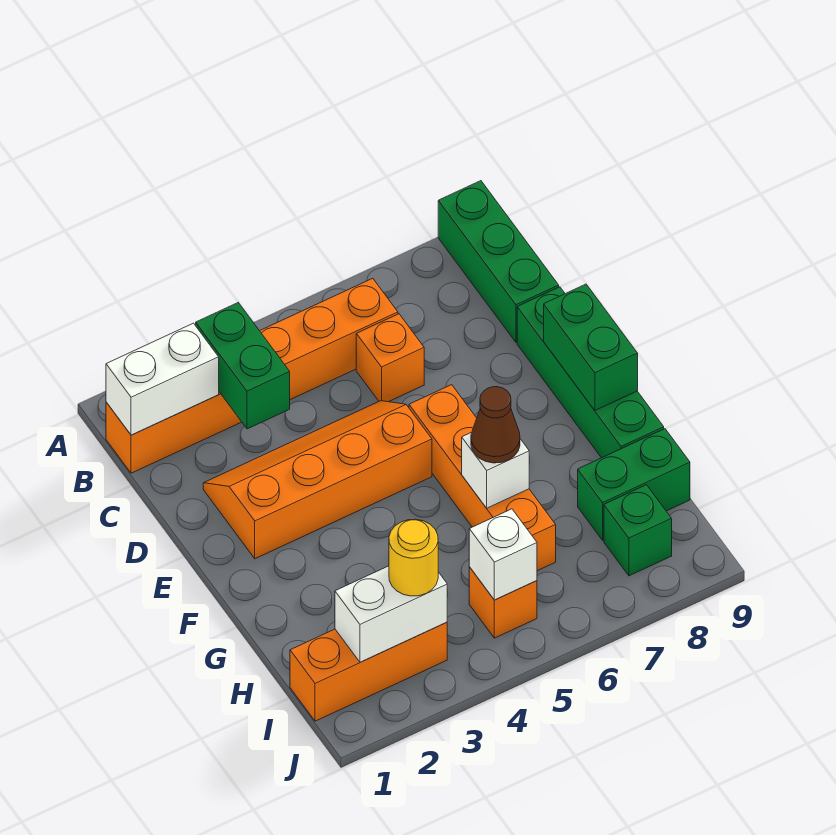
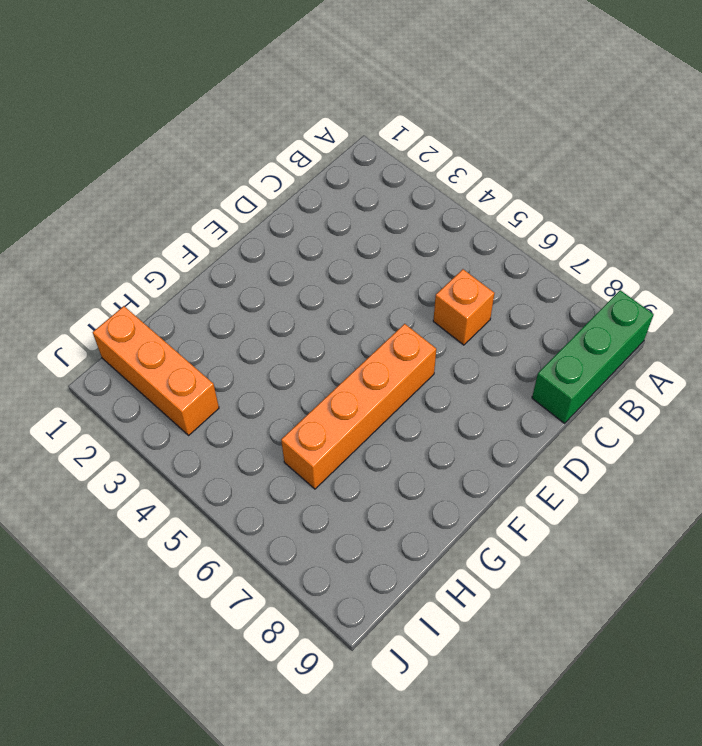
none -> orange 1x6 brick [106,278,398,473]
none -> orange 2x4 slope [203,401,432,559]
none -> green 1x4 brick [517,287,664,458]

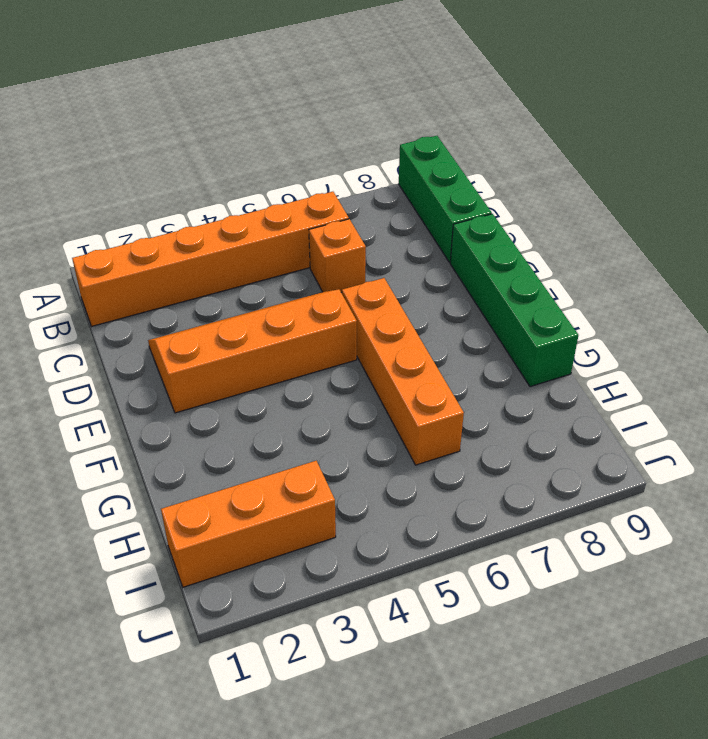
none -> green 1x2 brick [578,429,690,540]
none -> orange 1x1 brick [469,567,537,638]
none -> green 1x1 brick [604,485,672,576]

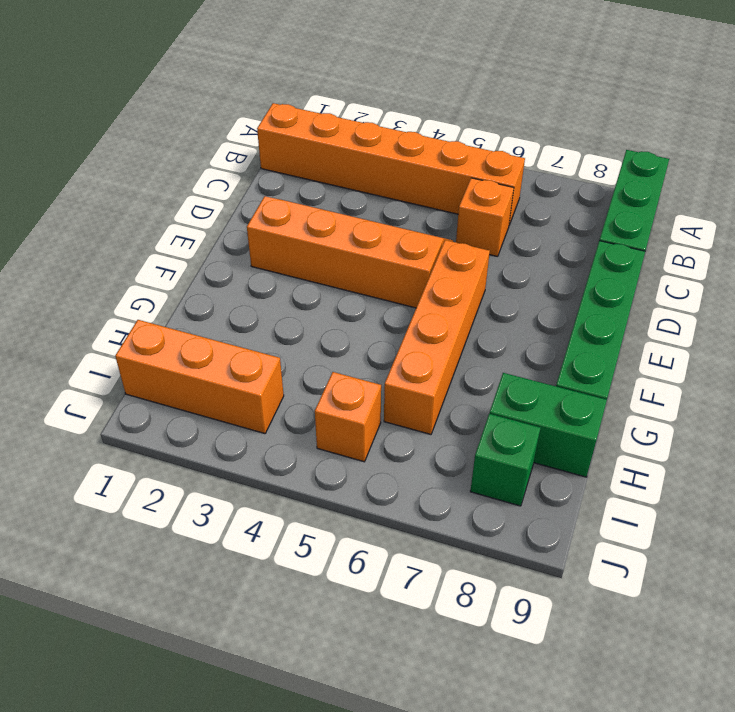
none -> white 1x2 brick [106,323,219,435]
none -> green 1x2 brick [196,303,290,429]
none -> green 1x2 brick [544,284,638,410]

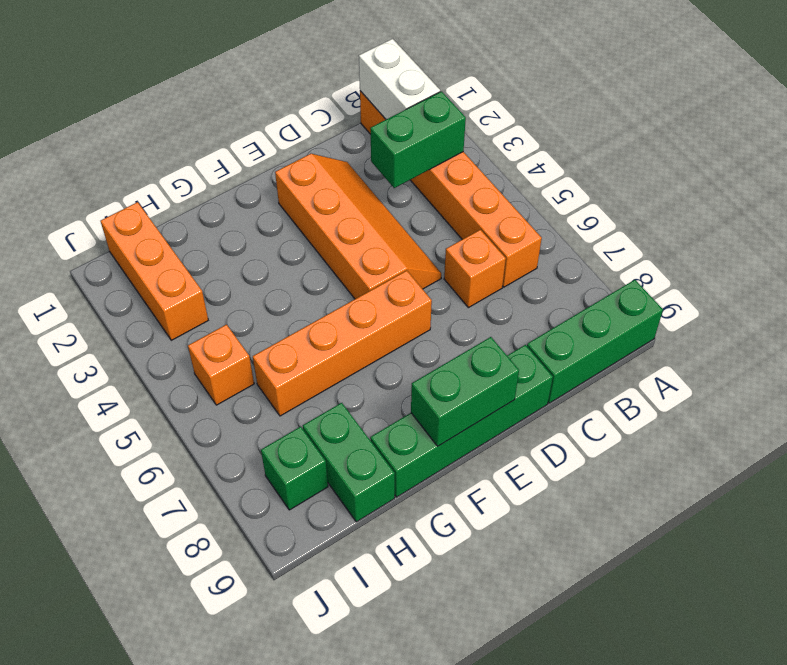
none -> white 1x1 brick [462,433,529,508]
none -> white 1x2 brick [335,566,447,662]
none -> white 1x1 brick [469,509,537,600]

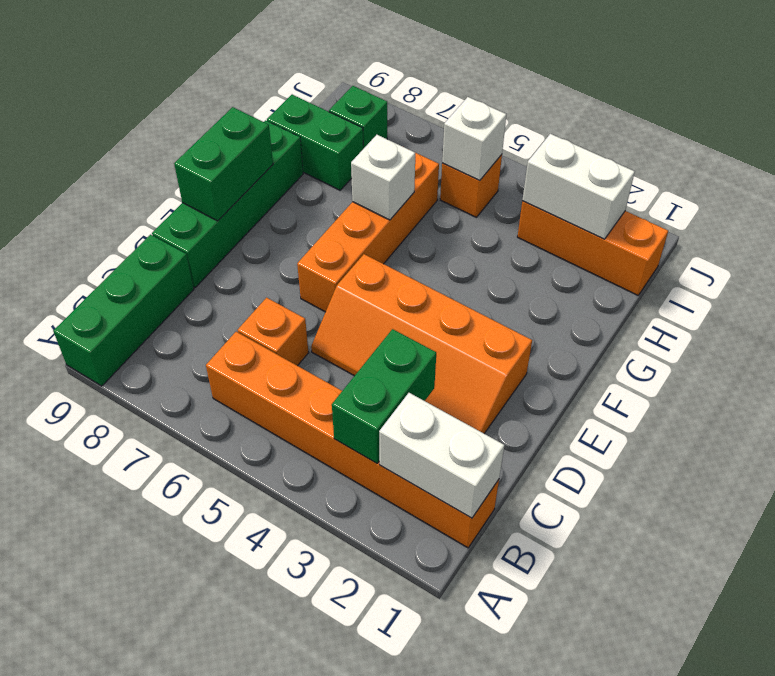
none -> brown 1x1 cone [471,387,520,463]
none -> yellow 1x1 round brick [389,519,438,596]

